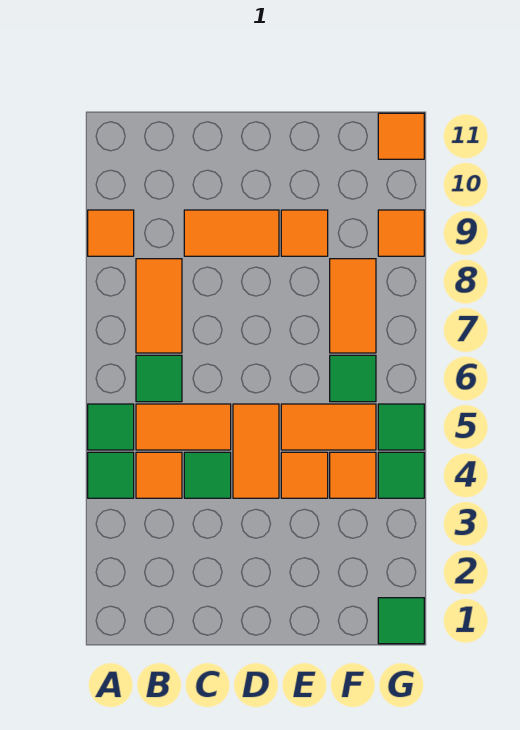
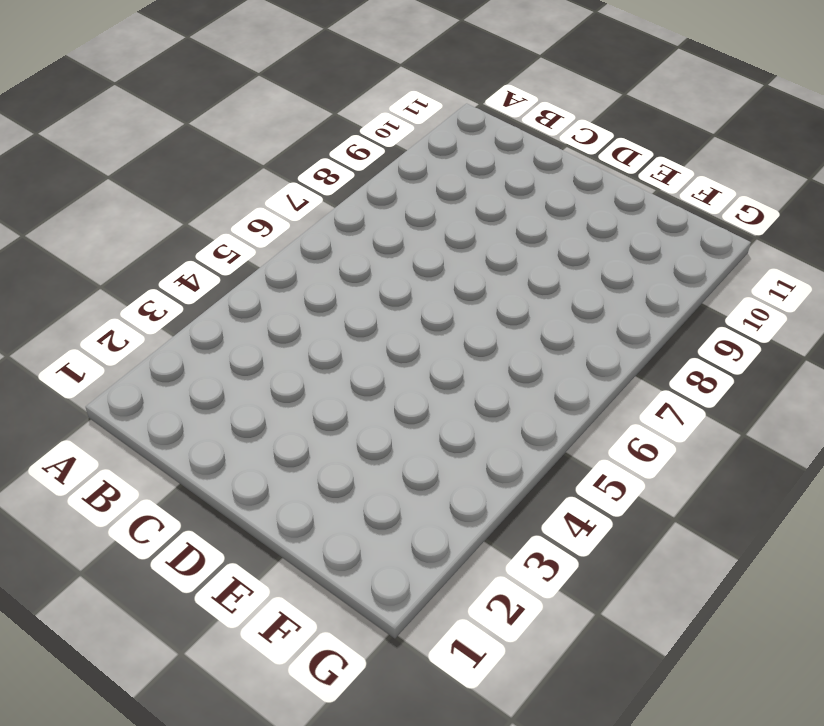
none -> green 1x1 tile [88,452,134,498]
none -> green 1x1 tile [88,404,134,450]
none -> orange 1x1 tile [88,210,134,256]

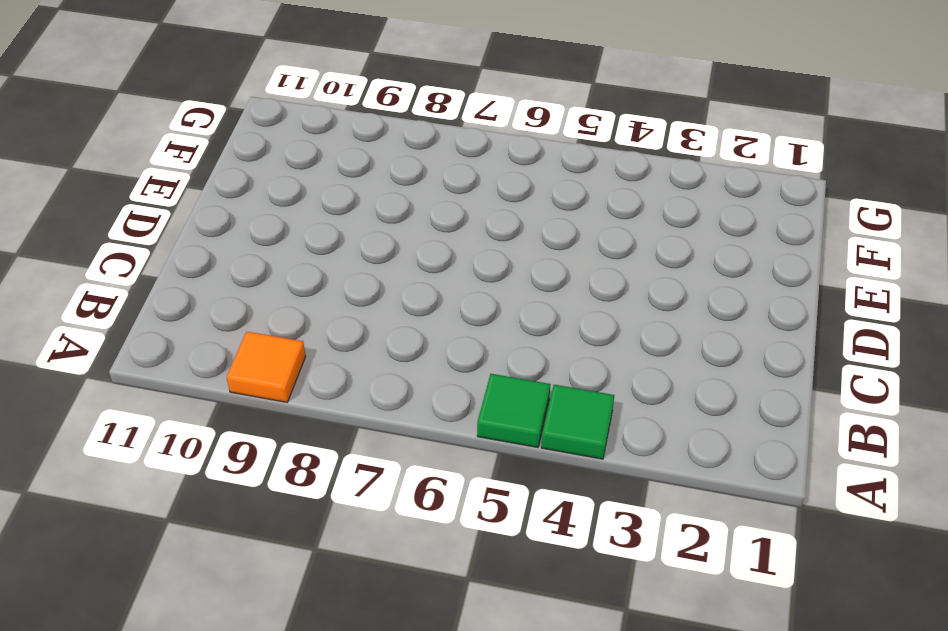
none -> orange 1x1 tile [136,452,182,498]
none -> orange 1x2 tile [136,404,231,450]
none -> green 1x1 tile [136,355,182,402]

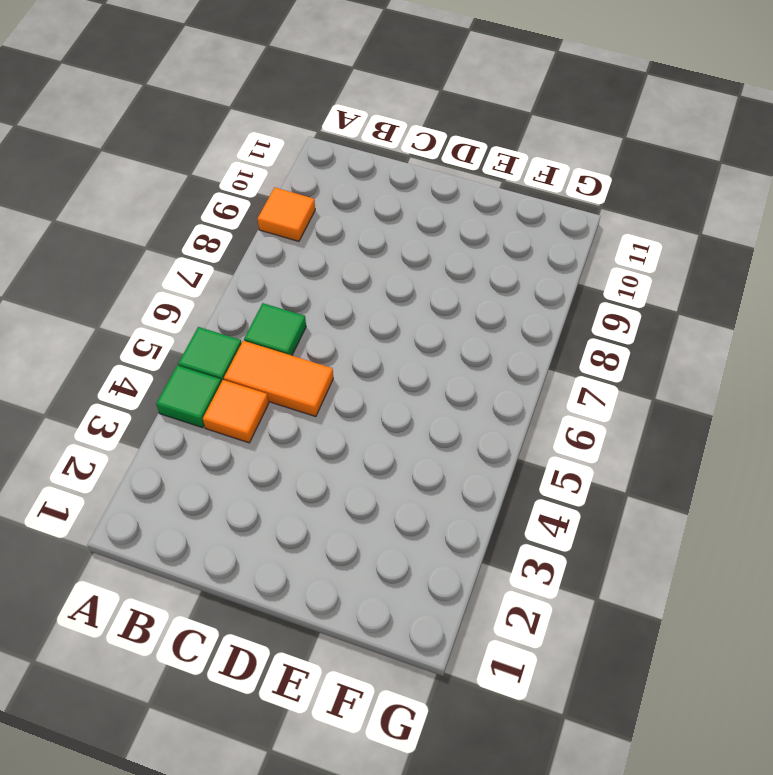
none -> orange 1x2 tile [136,259,182,353]
none -> green 1x1 tile [184,452,231,498]
none -> orange 1x2 tile [184,210,279,256]

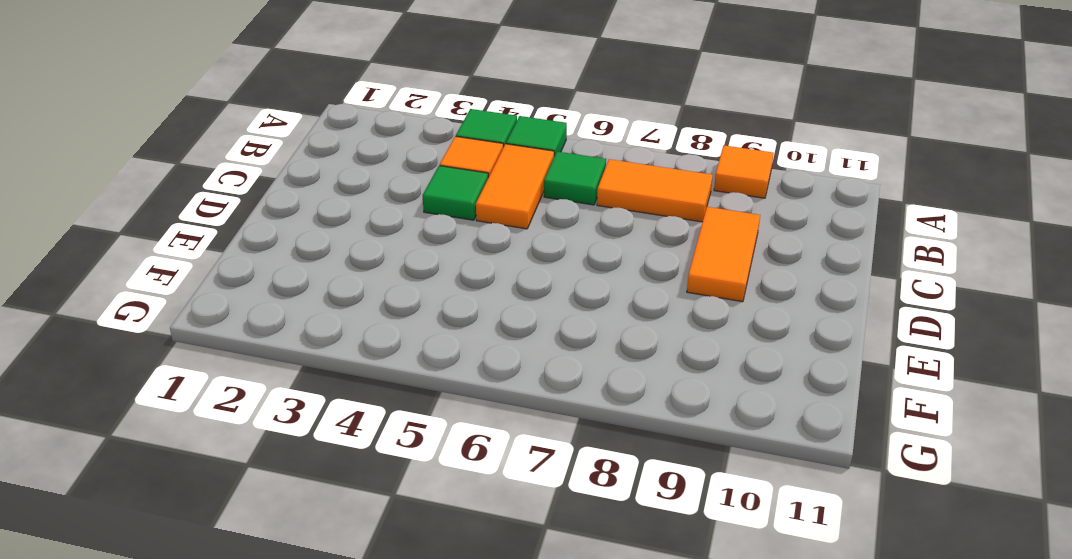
none -> orange 1x2 tile [233,404,279,498]
none -> orange 1x1 tile [281,452,328,498]
none -> orange 1x2 tile [281,404,376,450]

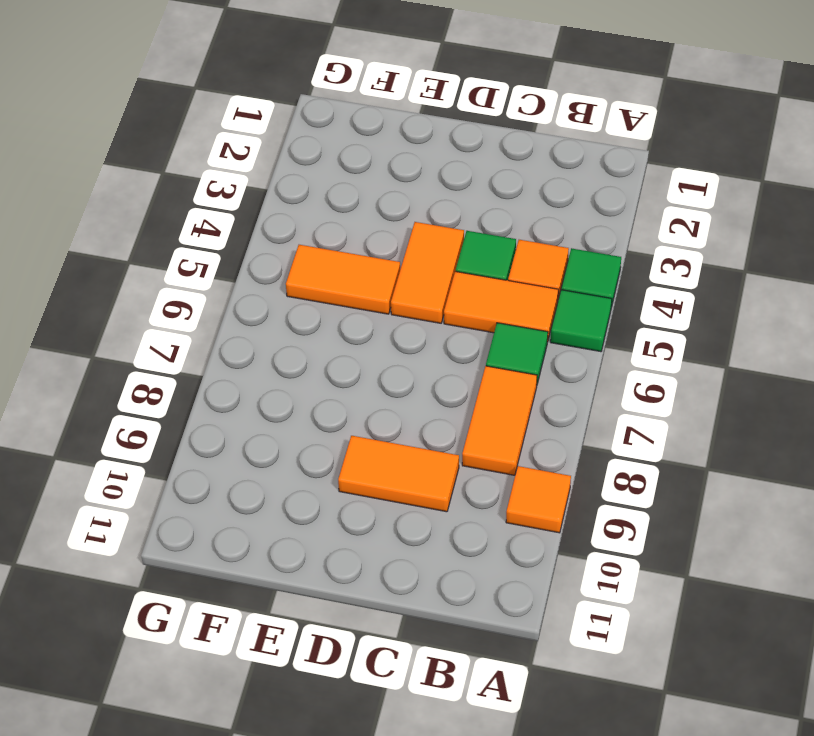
none -> orange 1x1 tile [281,452,328,498]
none -> orange 1x1 tile [281,210,328,256]
none -> orange 1x1 tile [330,452,376,498]

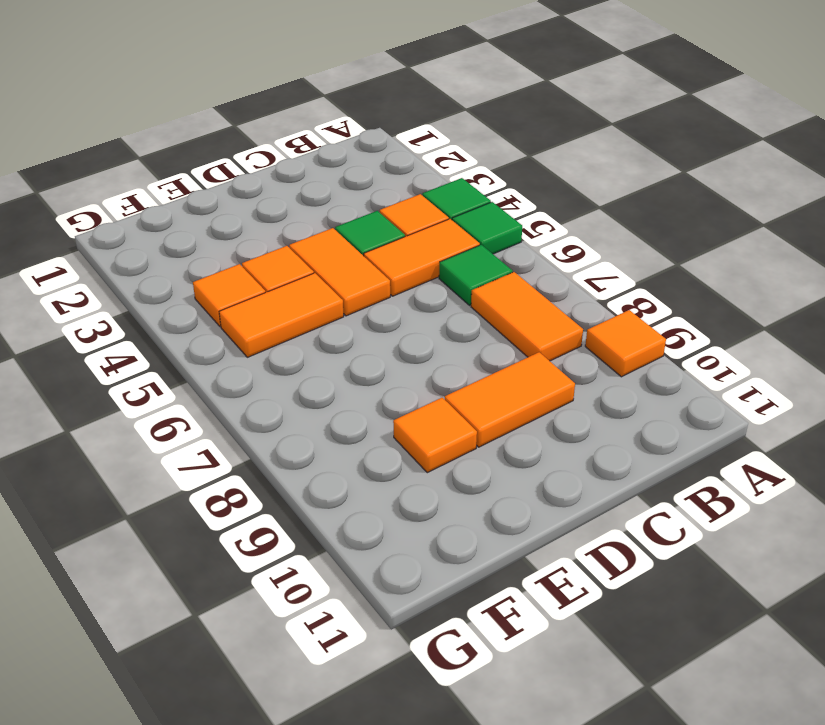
none -> green 1x1 tile [330,355,376,402]
none -> orange 1x2 tile [330,259,376,353]
none -> green 1x1 tile [378,598,424,644]

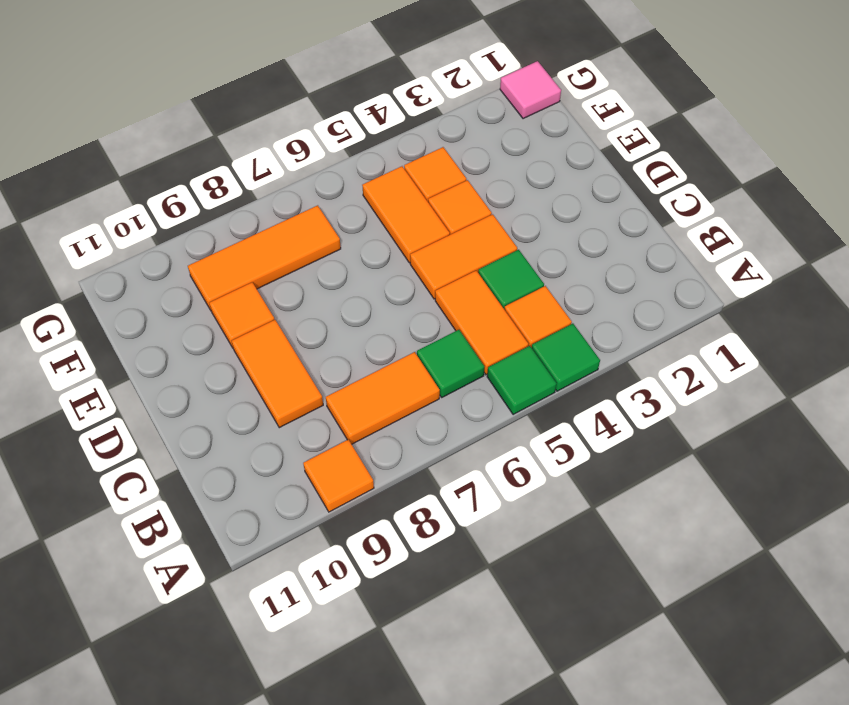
orange 1x3 tile [188,205,341,310] -> orange 1x2 tile [330,259,376,353]
pink 1x1 tile [500,61,561,119] -> green 1x1 tile [378,598,424,644]
none -> green 1x1 tile [330,355,376,402]
none -> green 1x1 tile [378,452,424,498]
none -> green 1x1 tile [378,404,424,450]

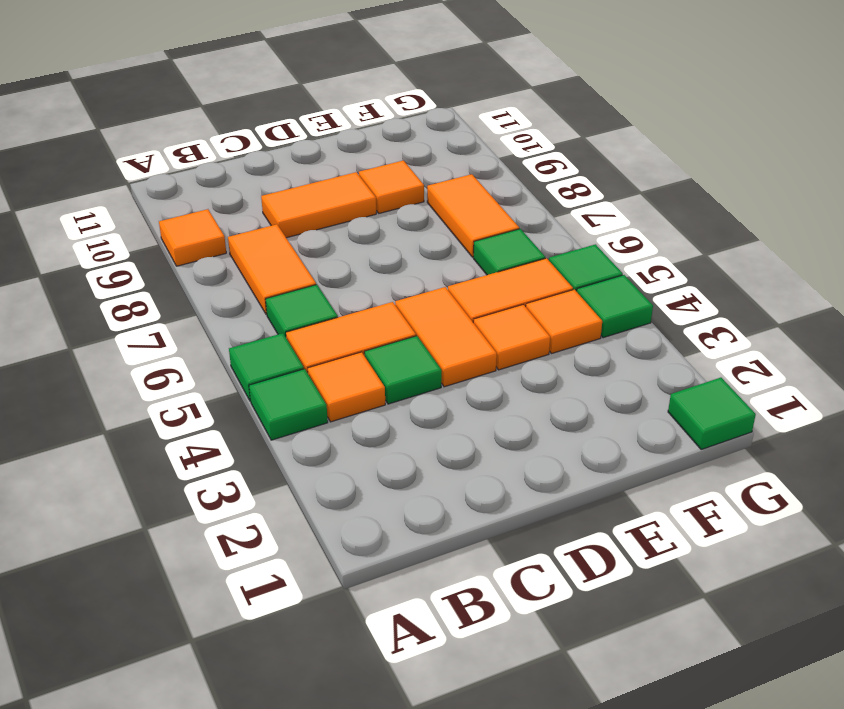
none -> orange 1x1 tile [378,210,424,256]
none -> orange 1x1 tile [378,113,424,159]

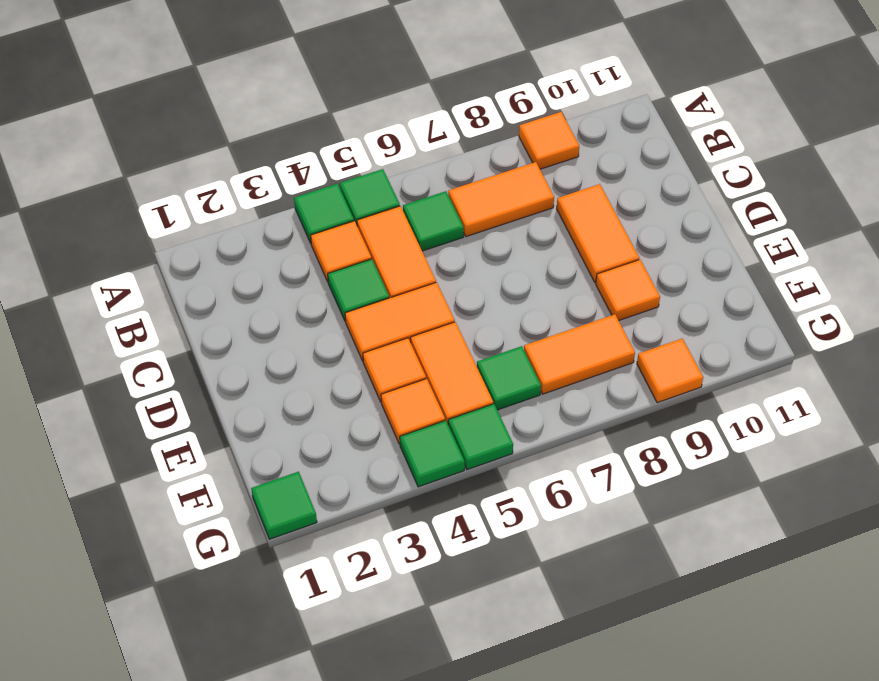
none -> orange 1x1 tile [378,113,424,159]

